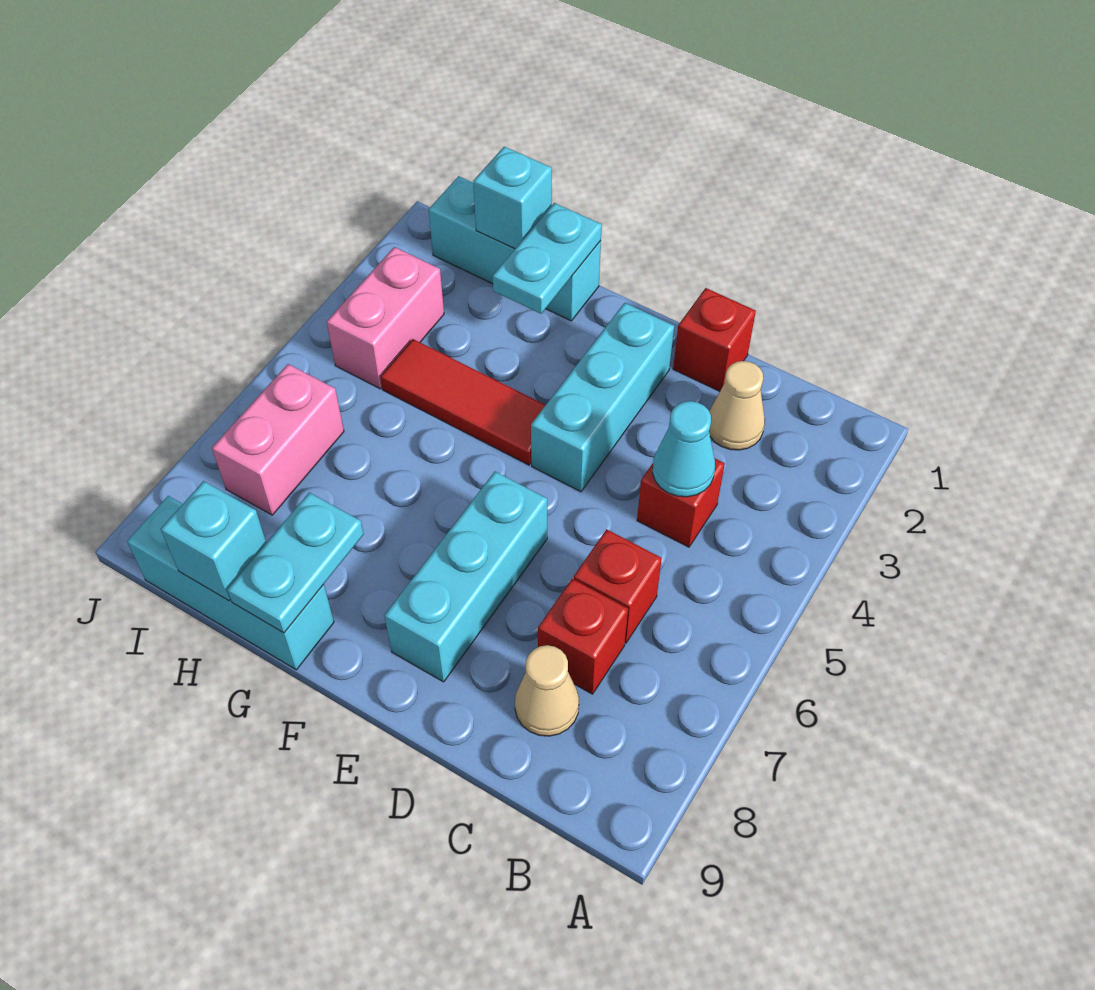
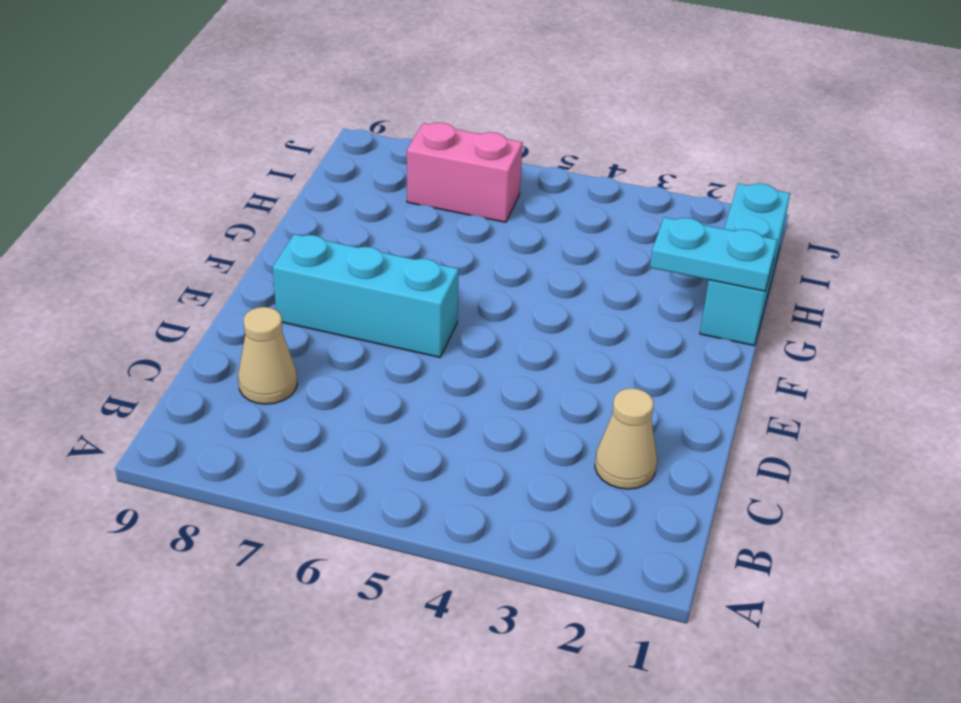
none -> red 1x1 brick [637,458,725,547]
none -> red 1x1 brick [574,529,662,643]
none -> red 1x1 brick [538,579,628,694]

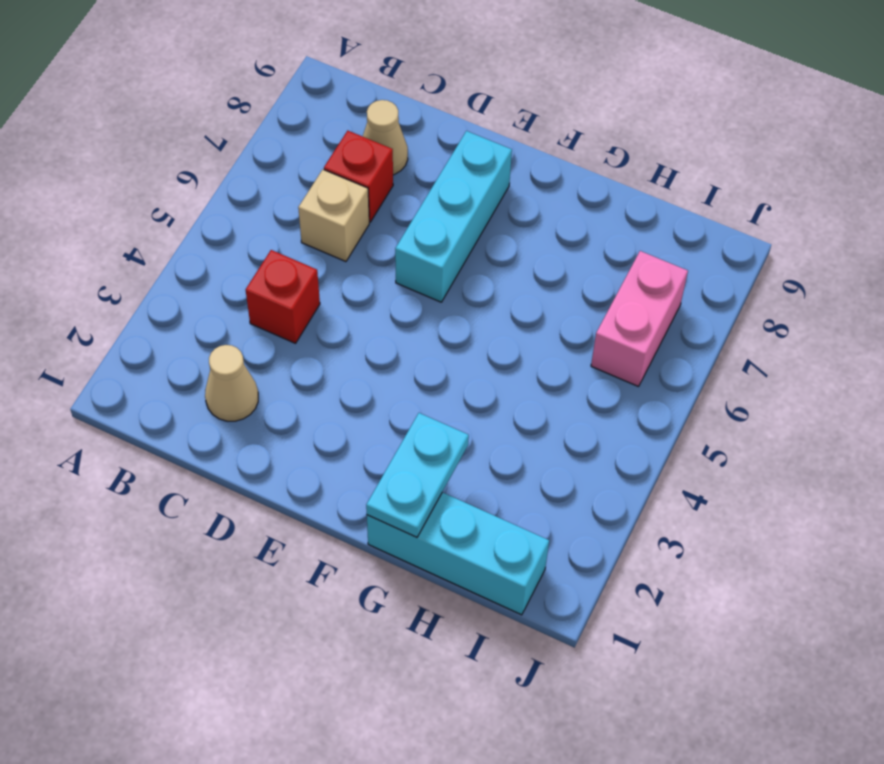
tan 1x1 brick [298,170,369,262] -> red 1x1 brick [574,529,662,643]
none -> red 1x1 brick [673,288,756,391]
none -> cyan 1x3 brick [531,303,674,492]
none -> red 1x3 tile [381,339,545,465]

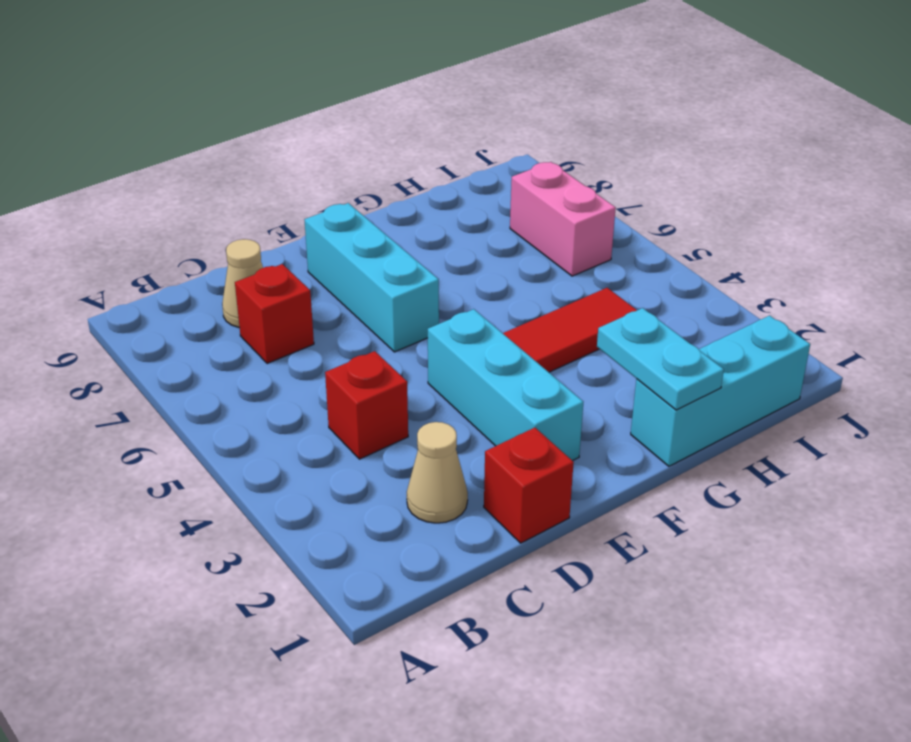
none -> red 1x1 brick [574,529,662,643]
none -> cyan 1x3 brick [127,496,334,670]
none -> pink 1x2 brick [327,247,444,389]

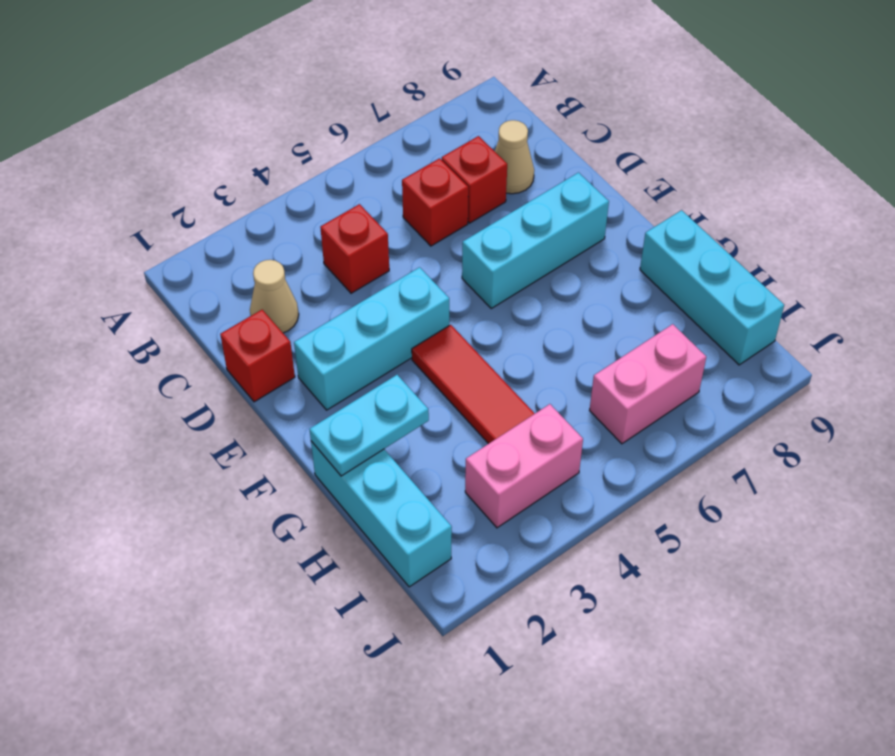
none -> cyan 1x1 cone [653,401,715,497]
none -> cyan 1x2 plate [227,493,364,633]
none -> cyan 1x1 brick [473,147,552,249]

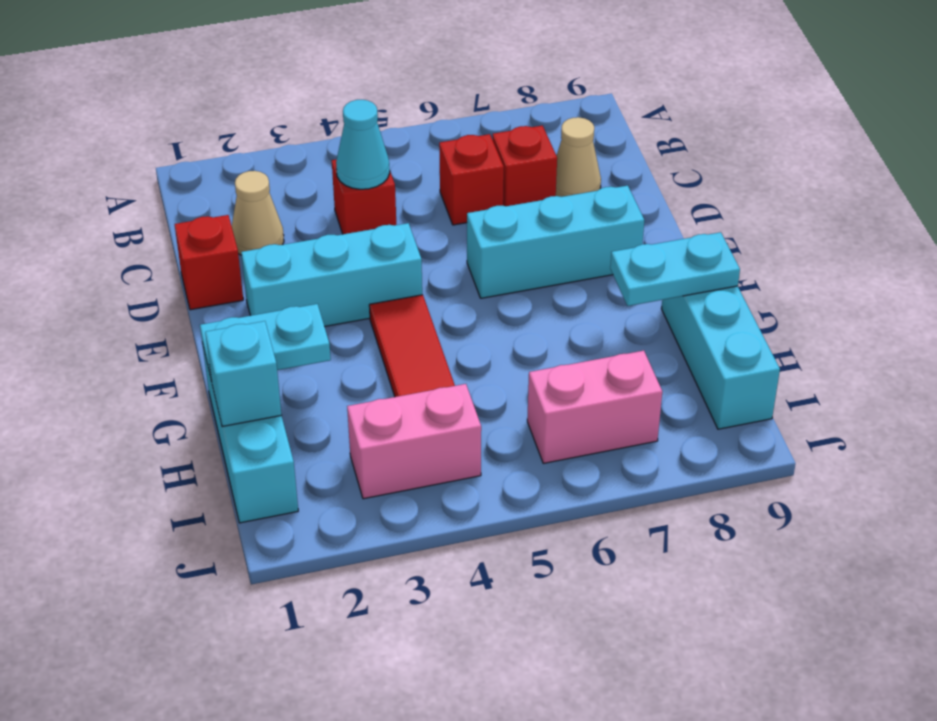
none -> cyan 1x1 brick [161,481,266,601]

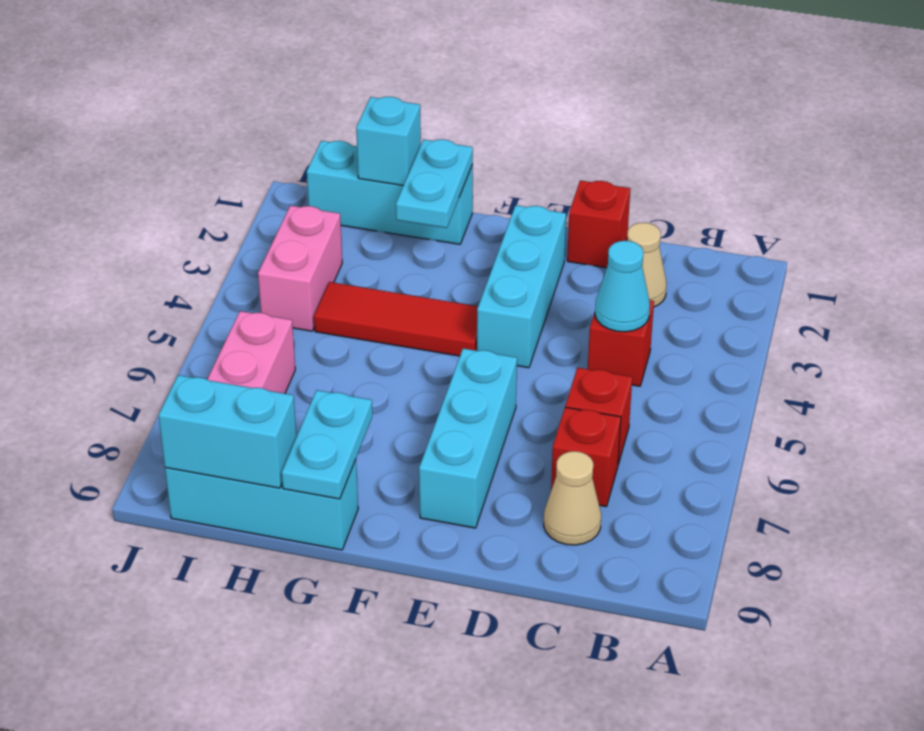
cyan 1x2 brick [158,375,296,488] -> cyan 1x1 brick [161,481,266,601]

